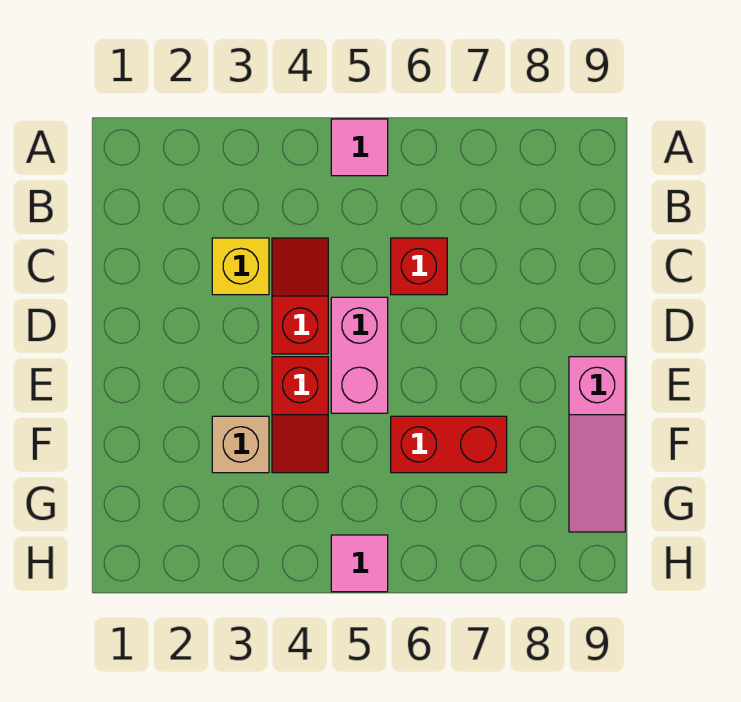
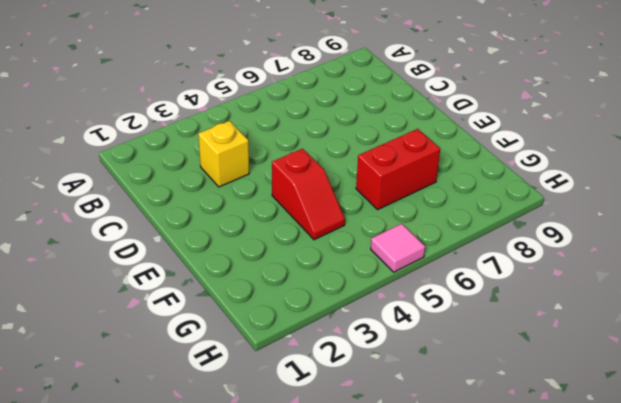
none -> pink 1x1 tile [331,119,388,176]
none -> red 1x2 slope [272,238,328,354]

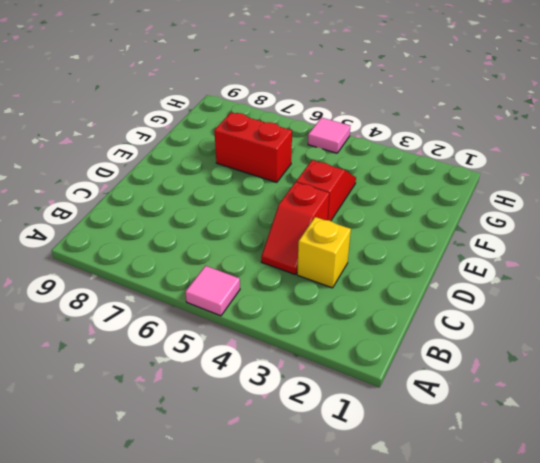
none -> red 1x1 brick [391,238,447,295]
none -> pink 1x2 brick [331,297,388,413]

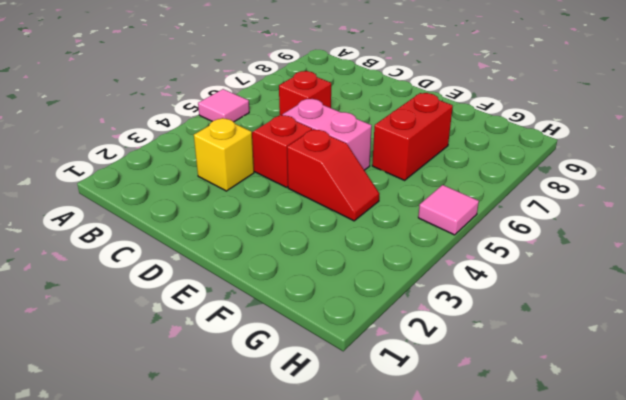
none -> pink 1x3 slope [569,357,625,532]
none -> tan 1x1 brick [212,416,269,473]

